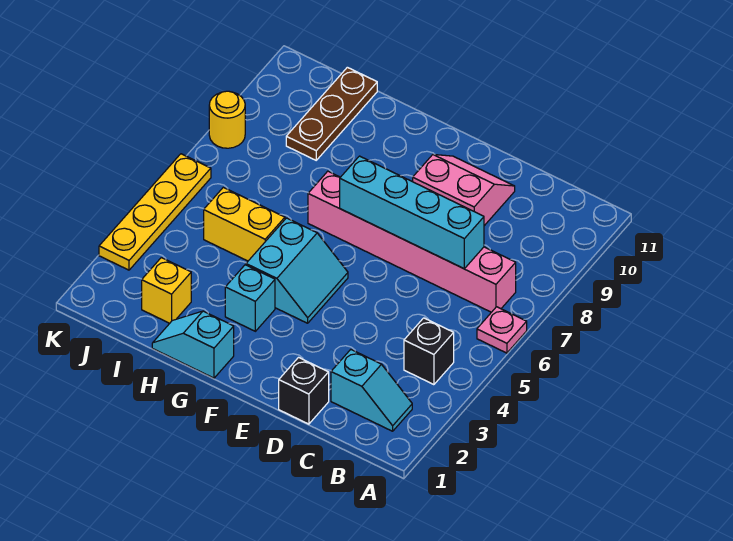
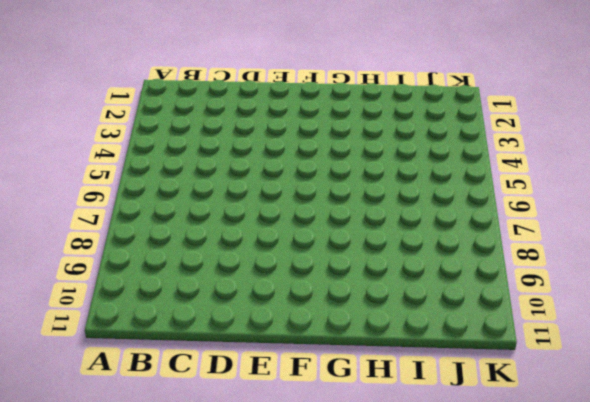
none -> pink 1x1 plate [477,307,527,353]
none -> cyan 1x2 slope [331,350,412,431]
none -> black 1x1 brick [404,318,454,385]

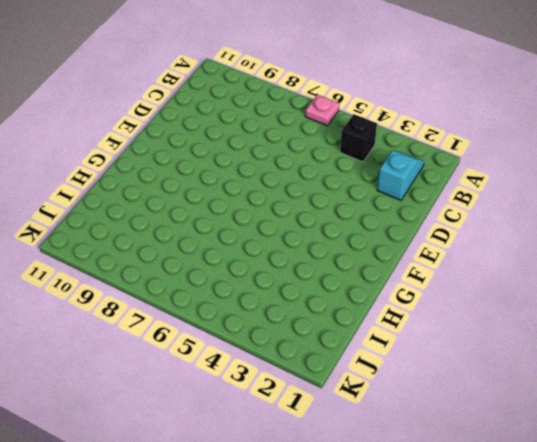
none -> pink 1x6 brick [308,171,516,312]
none -> black 1x1 brick [279,358,329,424]
none -> pink 2x2 slope [413,154,515,226]

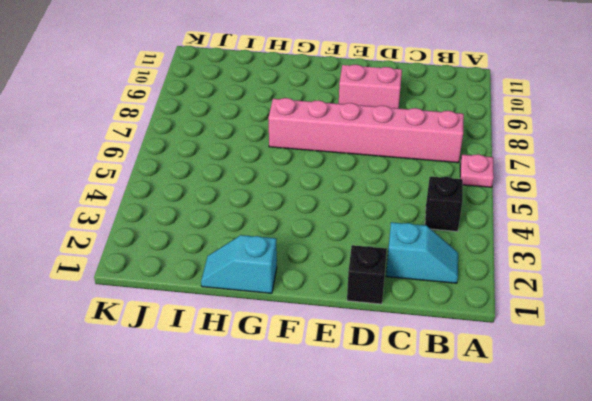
none -> cyan 2x2 slope [246,218,348,323]
none -> cyan 1x1 brick [225,265,275,331]
none -> yellow 1x2 brick [204,187,285,261]

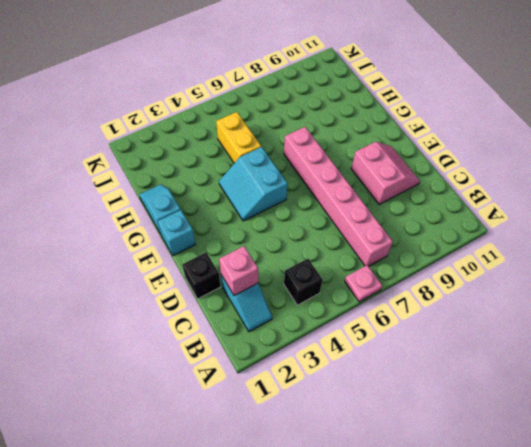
pink 1x1 brick [219,246,258,296] -> none
cyan 1x1 brick [158,210,196,256] -> cyan 1x1 brick moved to [225,265,275,331]
cyan 2x2 slope [219,147,288,221] -> cyan 2x2 slope turned to [246,218,348,323]
none -> yellow 1x1 brick [142,258,191,323]
none -> brown 1x3 plate [286,67,377,160]
none -> yellow 1x4 plate [99,154,211,270]

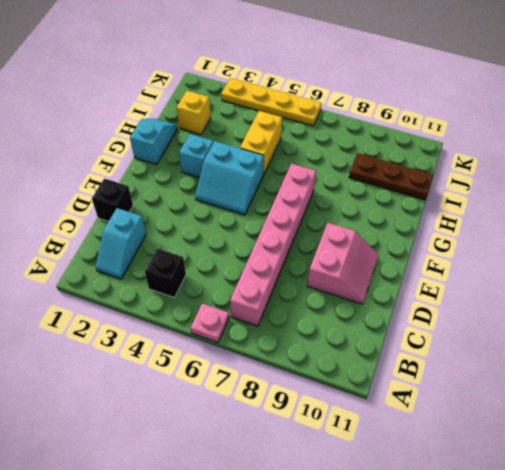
none -> yellow 1x1 round brick [209,91,245,148]
none -> cyan 1x4 brick [340,156,484,269]

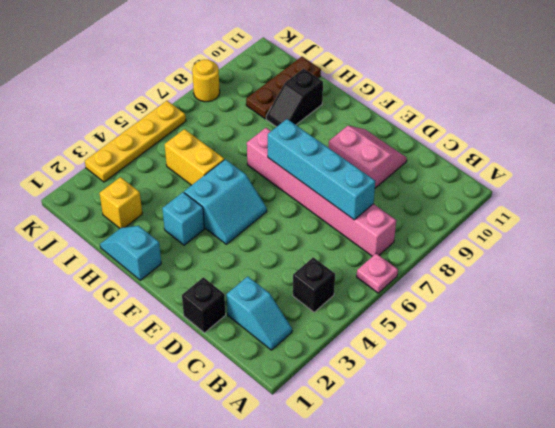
black 1x2 slope [266,69,323,127] -> none

